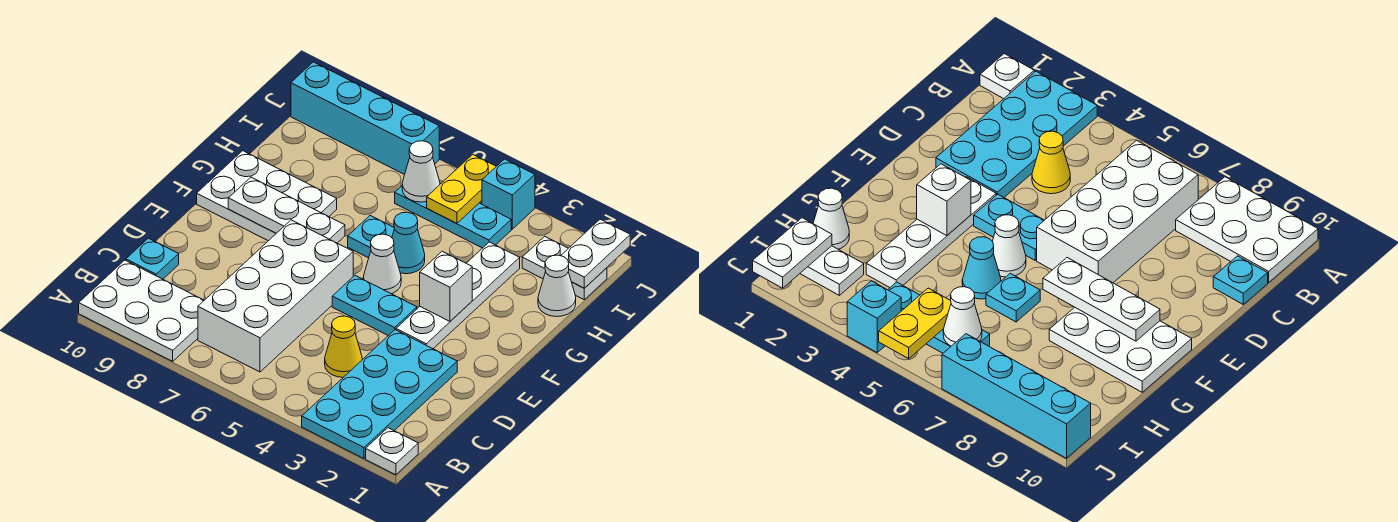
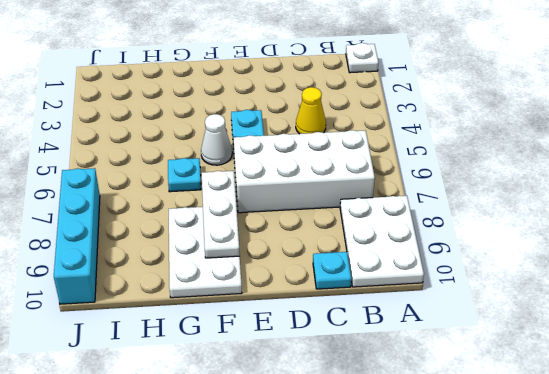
none -> cyan 2x4 plate [302,330,457,459]
none -> white 1x4 plate [396,242,520,349]
none -> cyan 1x1 cone [392,212,425,274]

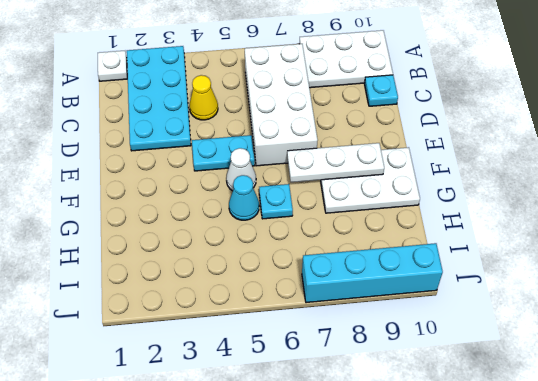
none -> white 1x4 plate [396,242,520,349]
none -> white 1x1 cone [538,255,576,317]
none -> white 1x2 plate [522,236,607,300]

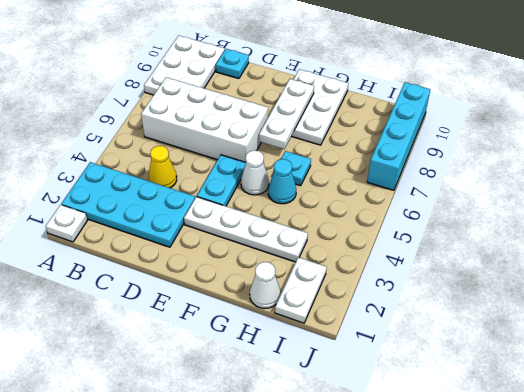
none -> cyan 1x3 plate [395,183,511,248]
none -> cyan 1x1 brick [482,159,535,229]
none -> white 1x1 brick [420,251,472,321]

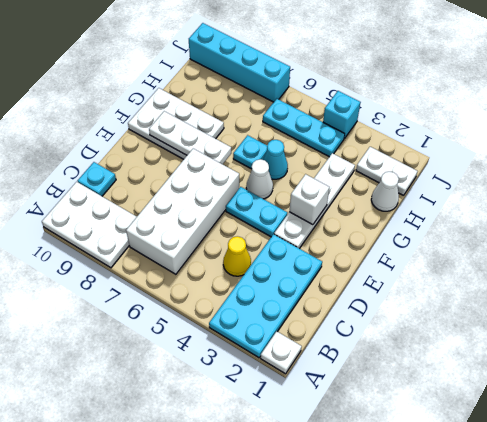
none -> white 1x2 plate [561,219,630,288]
none -> yellow 1x2 plate [427,154,496,224]
none -> white 1x1 cone [402,141,440,202]

